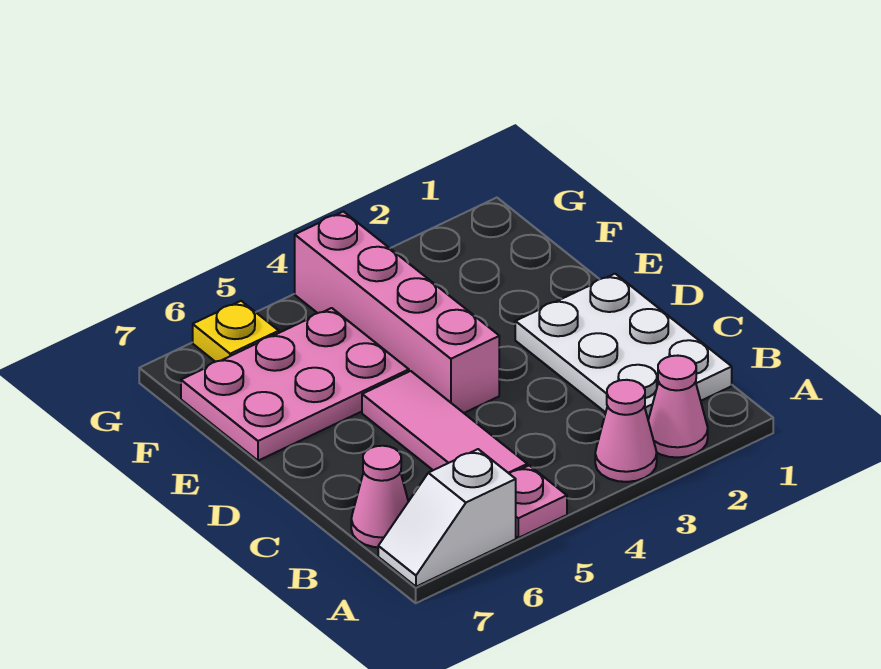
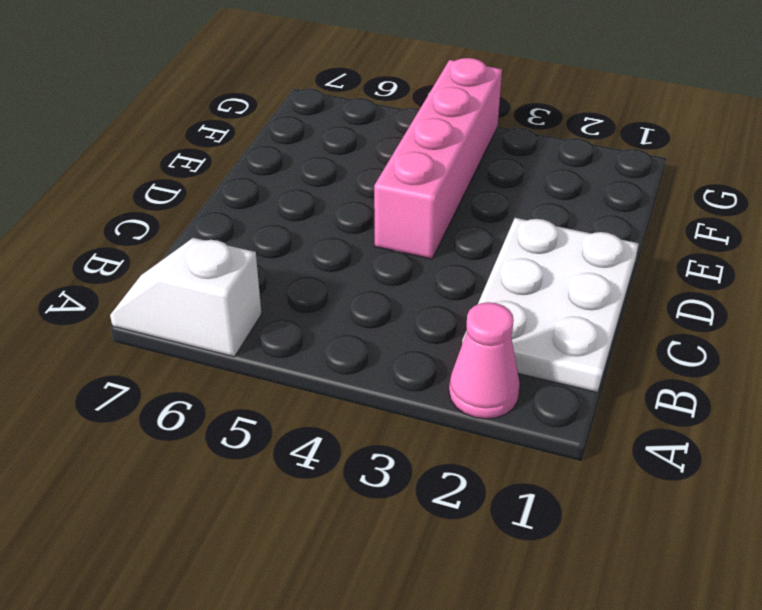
none -> pink 1x1 cone [595,380,657,482]
none -> pink 1x1 plate [509,466,567,538]

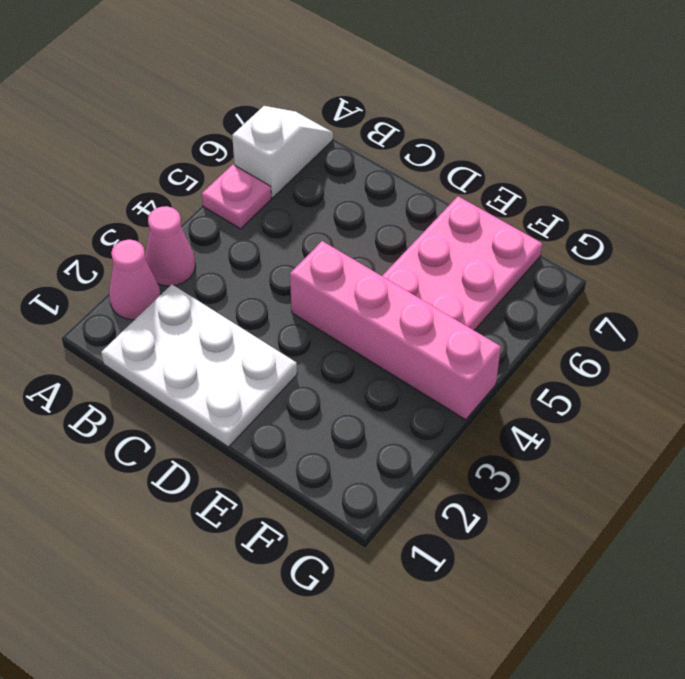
none -> pink 1x3 tile [362,371,527,473]
none -> pink 1x1 cone [351,446,408,547]

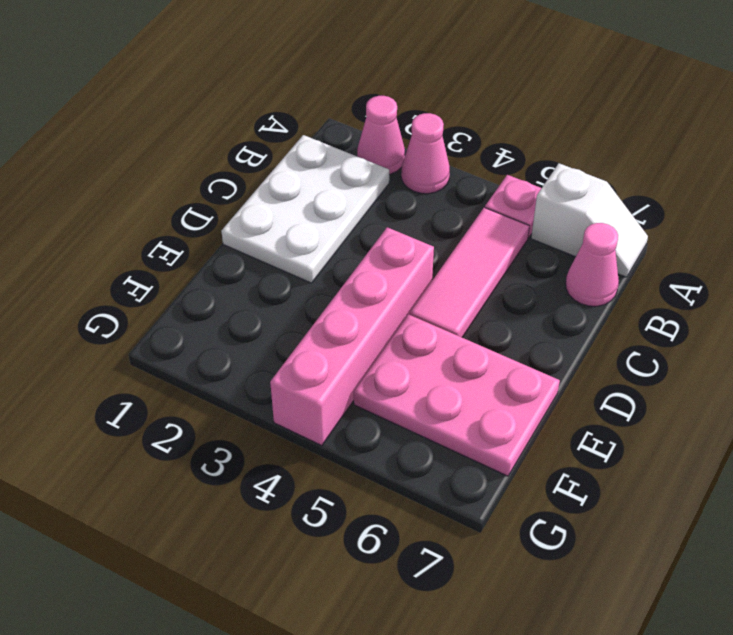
none -> yellow 1x1 plate [193,301,279,362]

